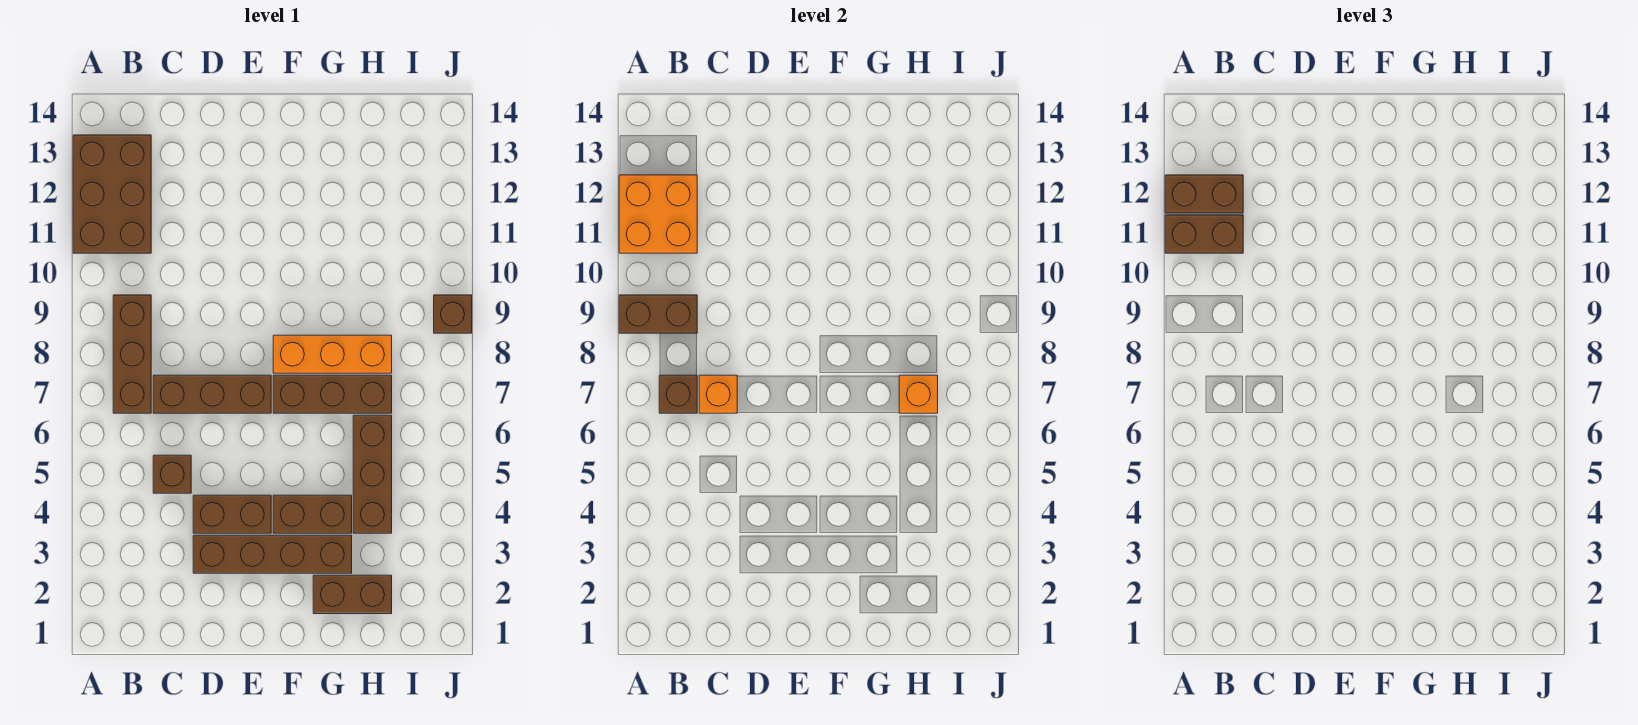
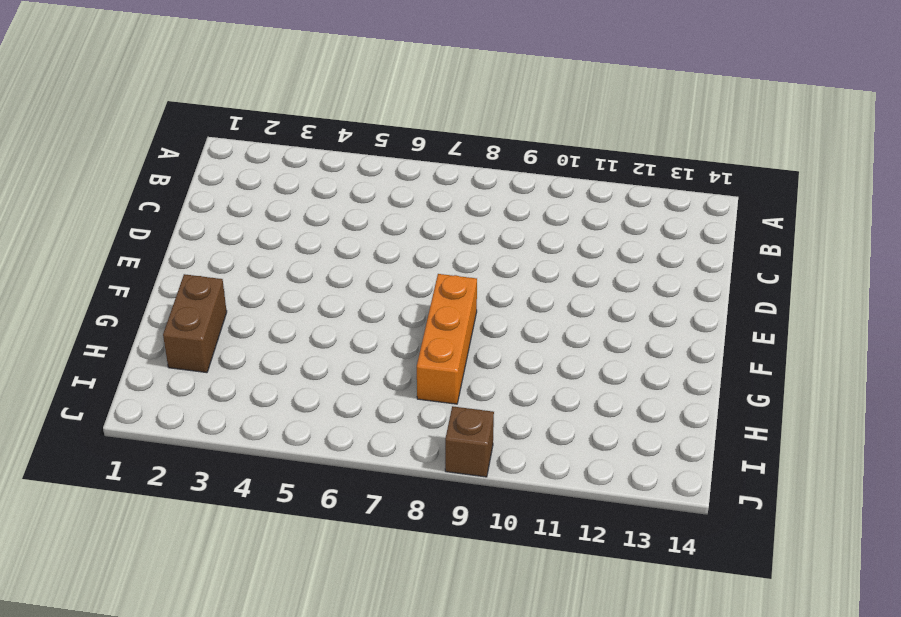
none -> brown 2x3 brick [73,135,151,253]
none -> brown 1x3 brick [113,295,151,413]
none -> brown 1x1 brick [153,455,191,493]

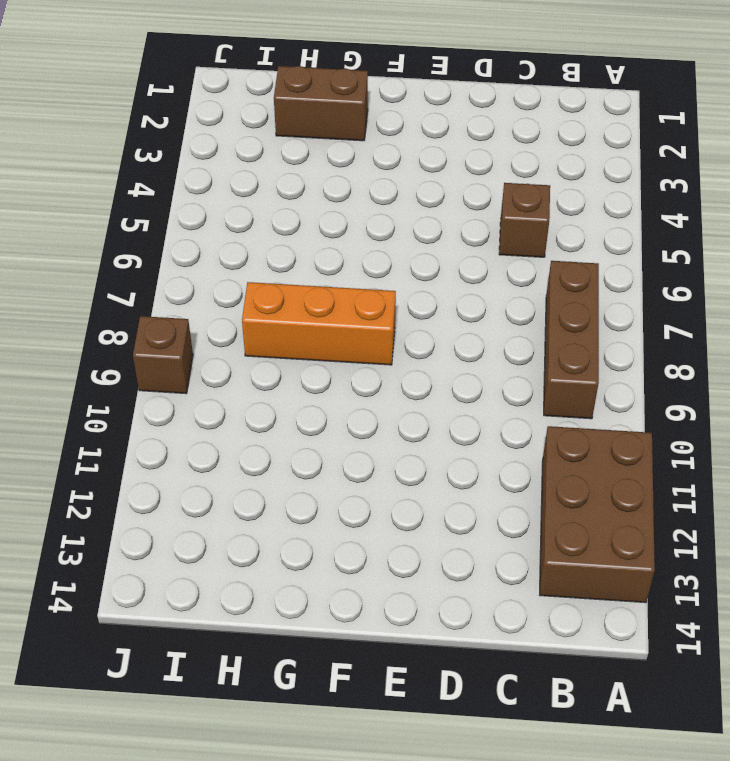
none -> brown 1x3 brick [153,375,271,413]
none -> brown 1x4 brick [193,535,352,573]
none -> brown 1x2 brick [193,495,271,533]

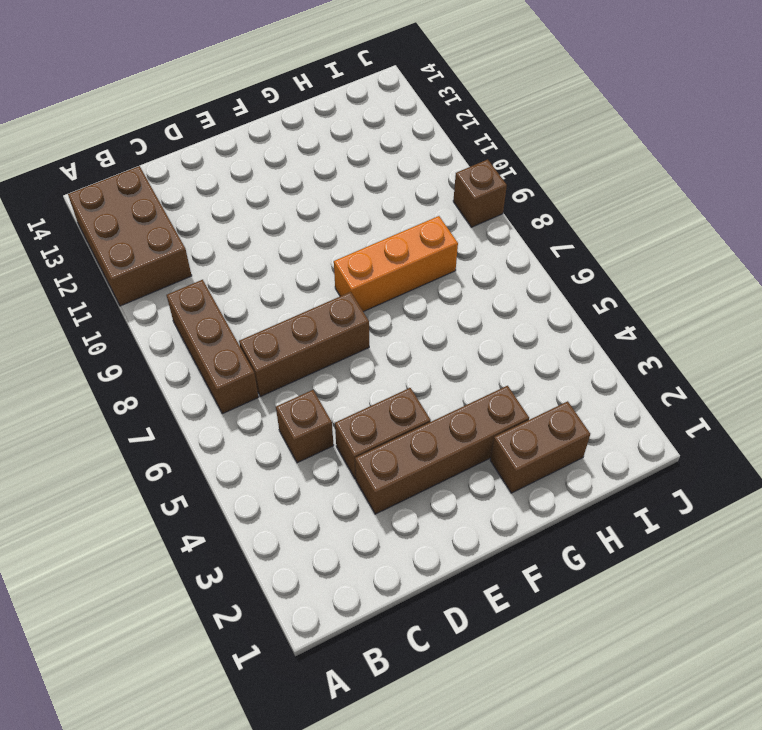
none -> brown 1x2 brick [273,495,352,533]
none -> brown 1x3 brick [273,375,392,413]
none -> brown 1x3 brick [353,415,392,533]

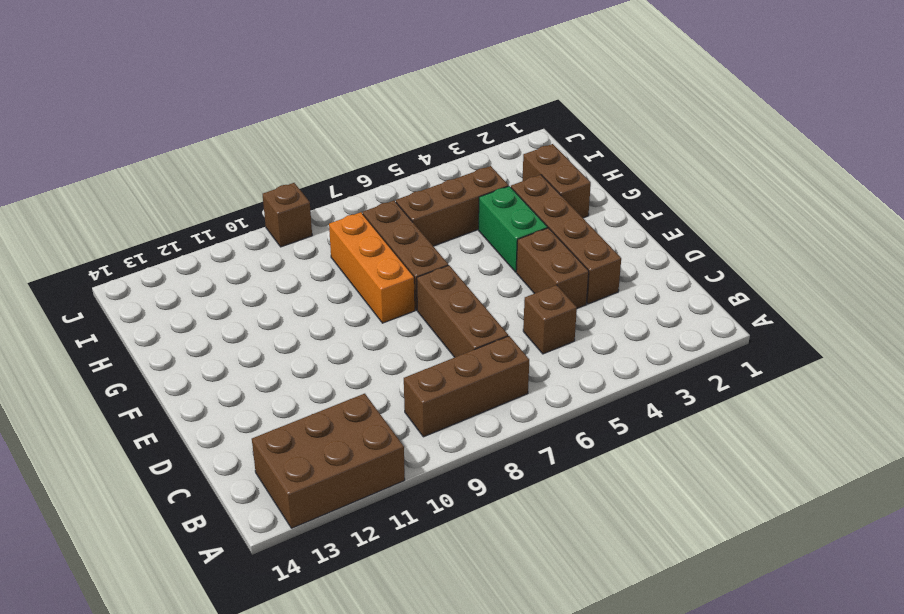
green 1x2 brick [479,186,548,272] -> brown 1x2 brick [273,495,352,533]
none -> brown 1x2 brick [619,295,697,333]
none -> orange 2x2 brick [619,175,697,253]
none -> brown 1x1 brick [659,375,697,413]

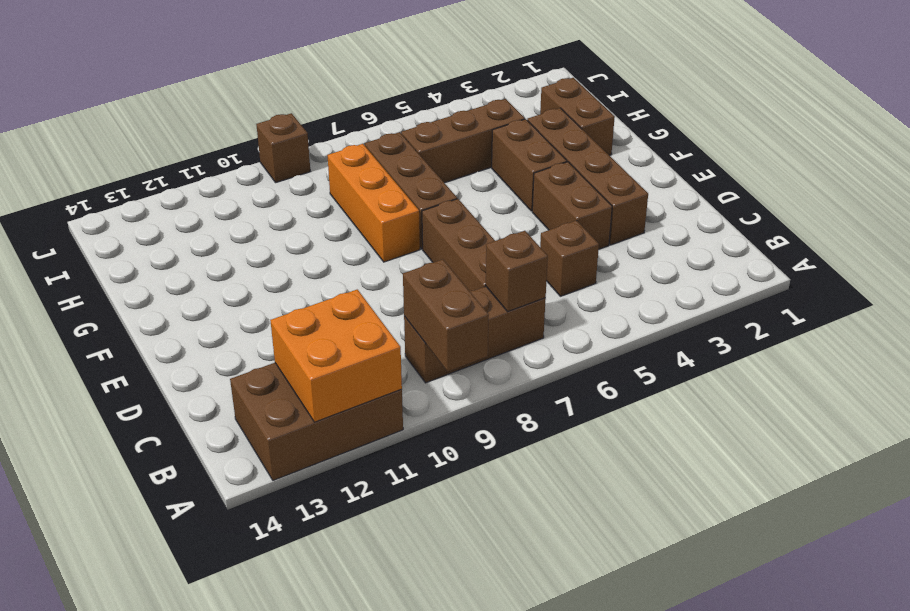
none -> orange 1x1 brick [699,375,737,413]
none -> orange 1x1 brick [899,375,938,413]
none -> brown 1x2 brick [1165,215,1243,253]

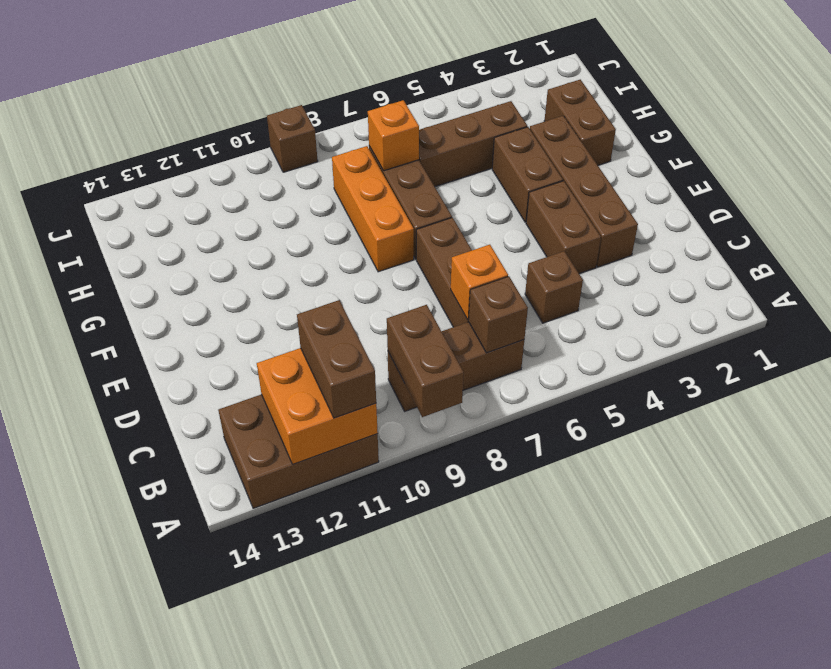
none -> brown 1x2 brick [1165,175,1243,213]

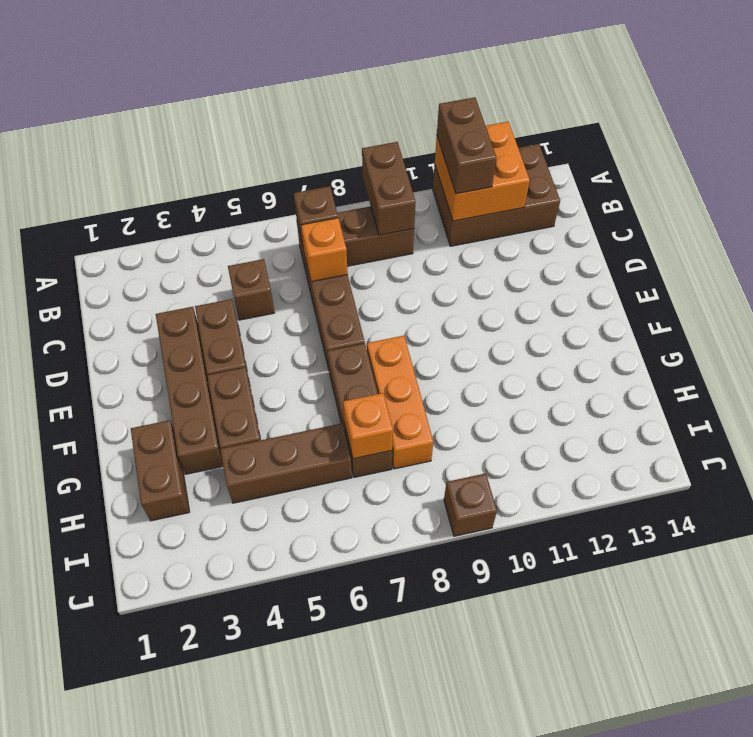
none -> brown 1x2 brick [1165,175,1243,213]

